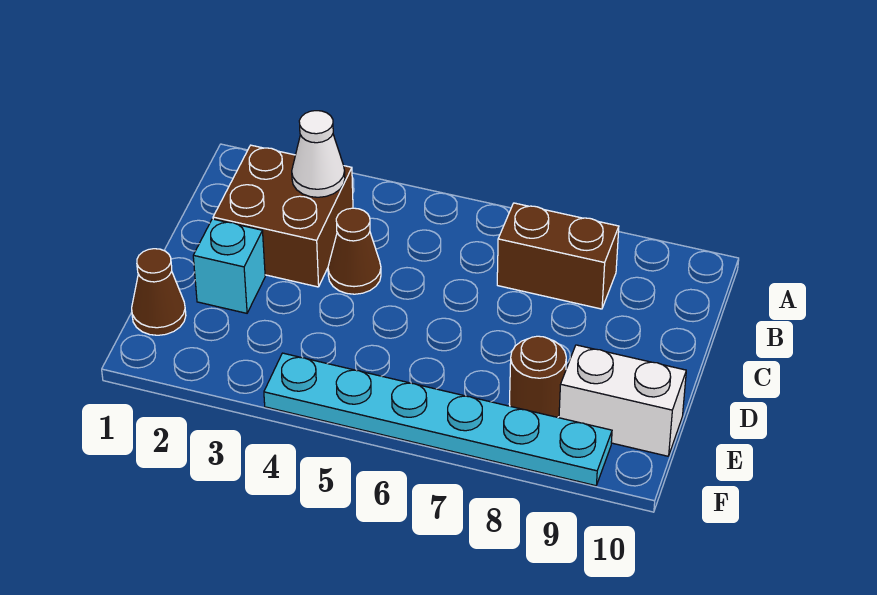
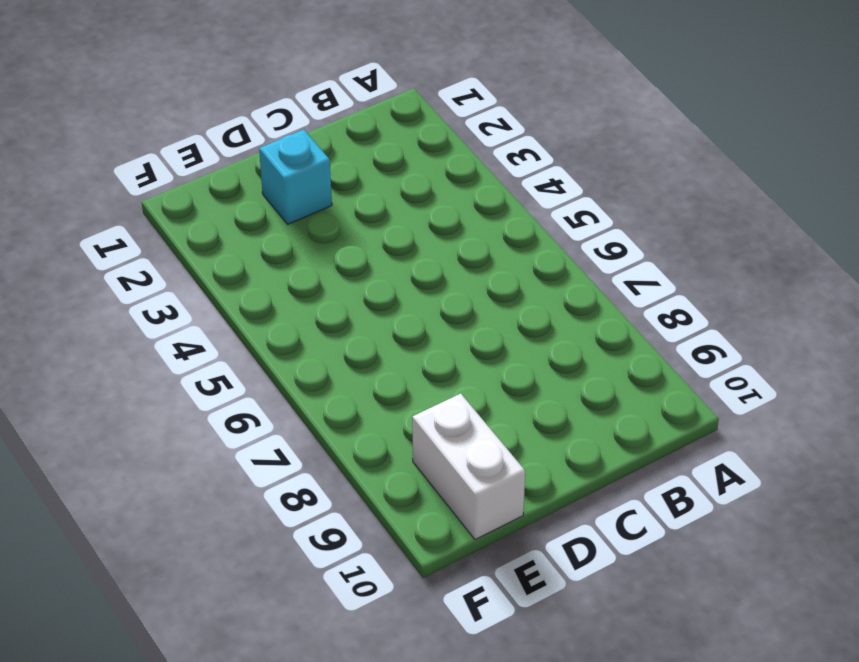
none -> brown 2x2 brick [213,145,353,287]
none -> brown 1x2 brick [497,203,619,309]

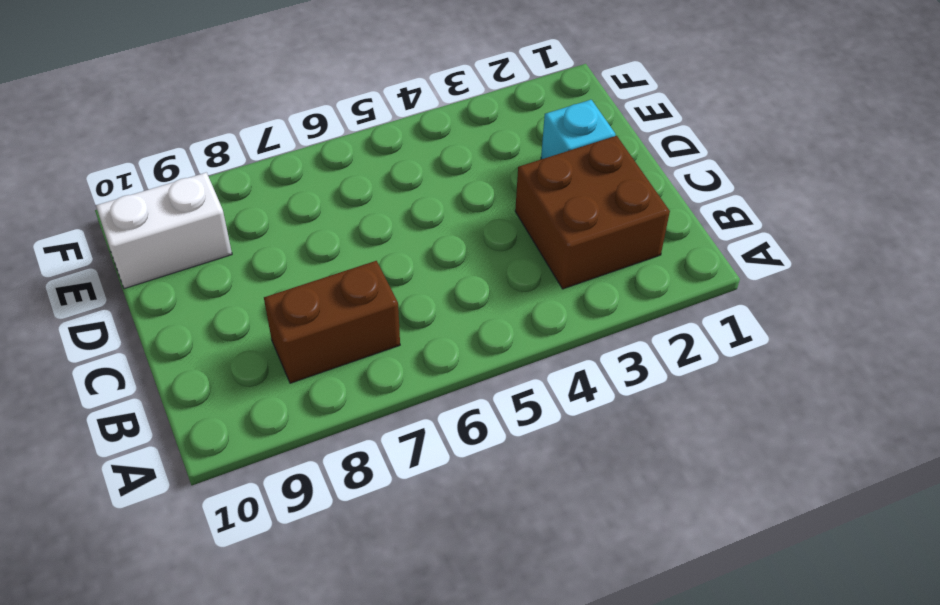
none -> brown 1x1 cone [328,208,381,294]
none -> brown 1x1 cone [132,249,186,335]

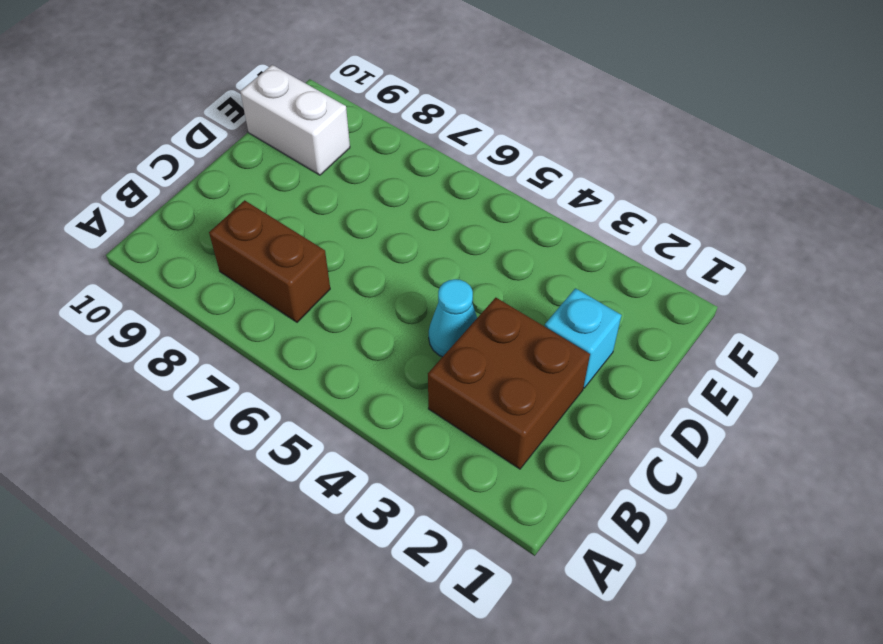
cyan 1x1 cone [429,279,477,357] -> brown 1x1 cone [328,208,381,294]
none -> brown 1x1 cone [132,249,186,335]
none -> brown 1x1 round brick [509,336,566,417]

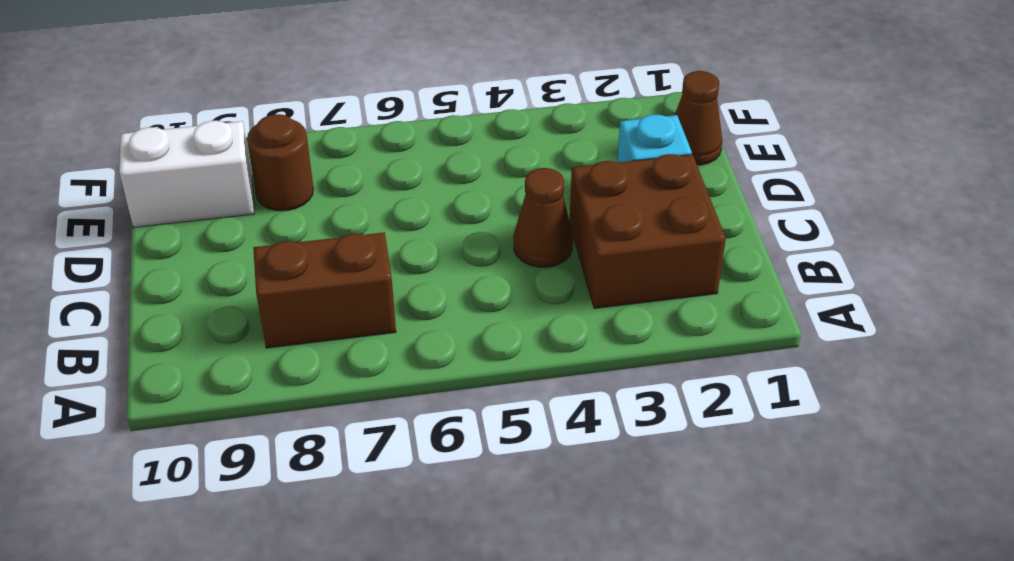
none -> cyan 1x6 plate [264,353,612,486]
none -> white 1x1 cone [292,111,345,197]

